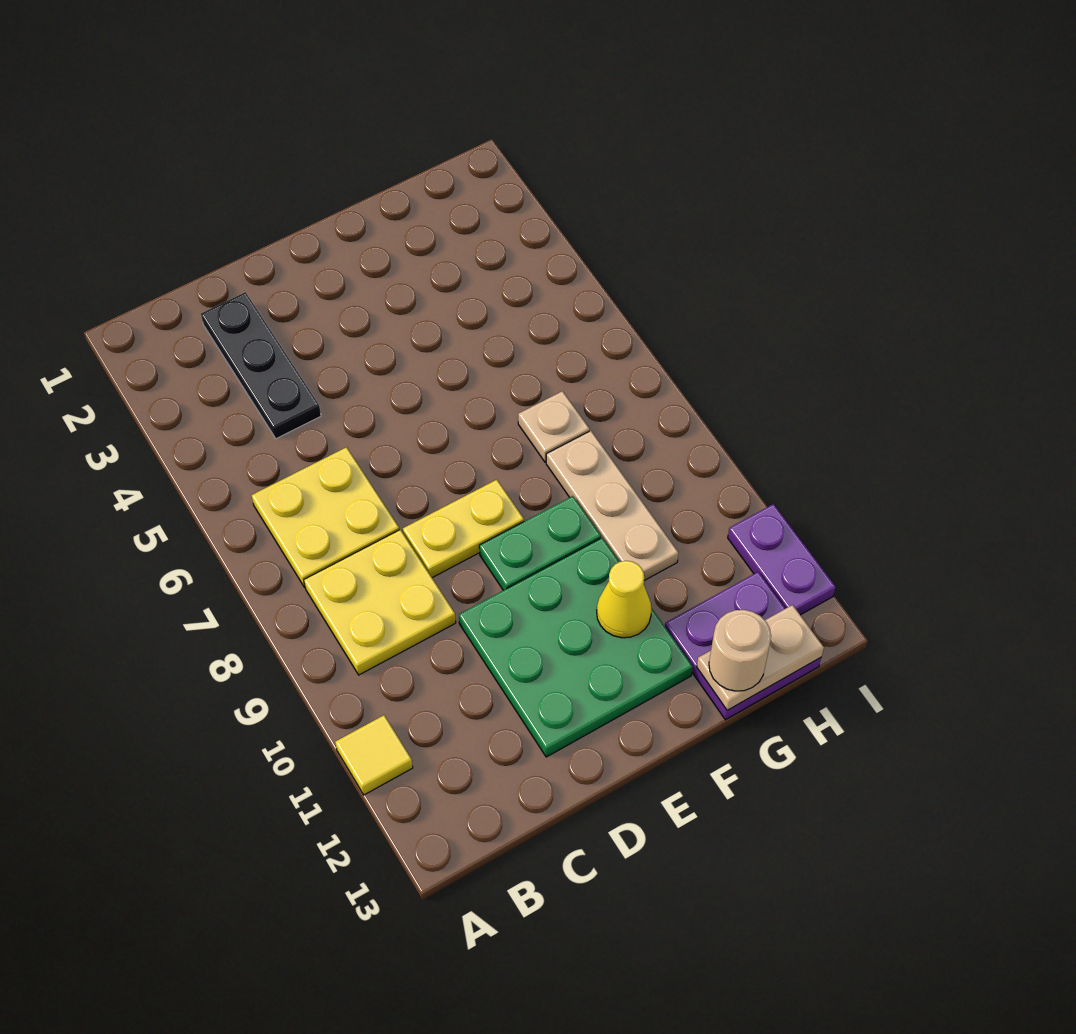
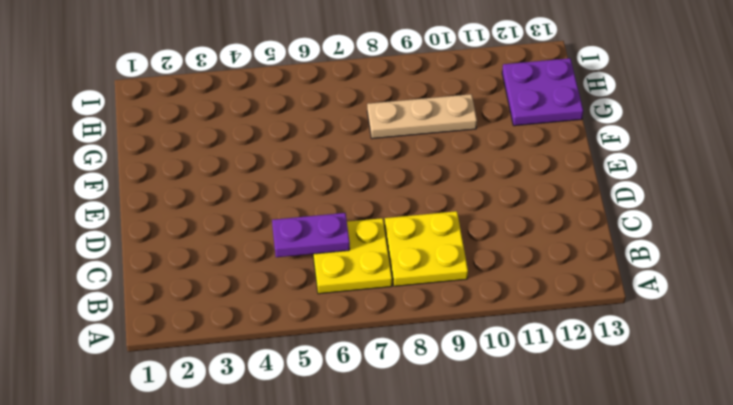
purple 1x2 plate [272,213,350,257] -> purple 1x2 plate moved to [728,504,836,615]
none -> yellow 1x1 tile [335,715,413,795]
none -> black 1x3 plate [201,292,321,439]
none -> yellow 1x2 plate [403,480,524,578]

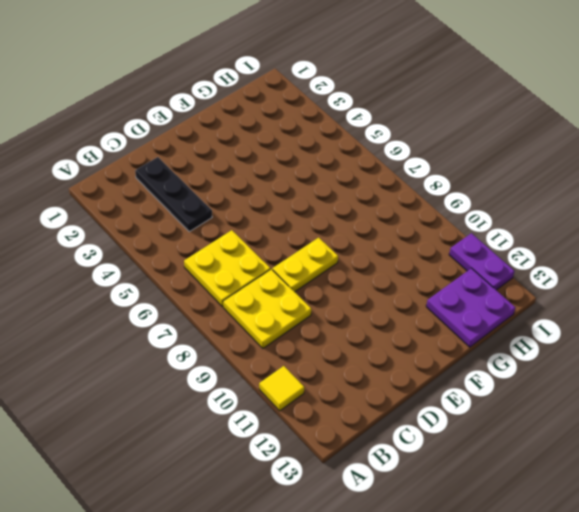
none -> green 3x3 plate [459,538,693,757]
none -> green 1x2 plate [479,496,601,590]
none -> tan 1x1 plate [518,391,590,462]

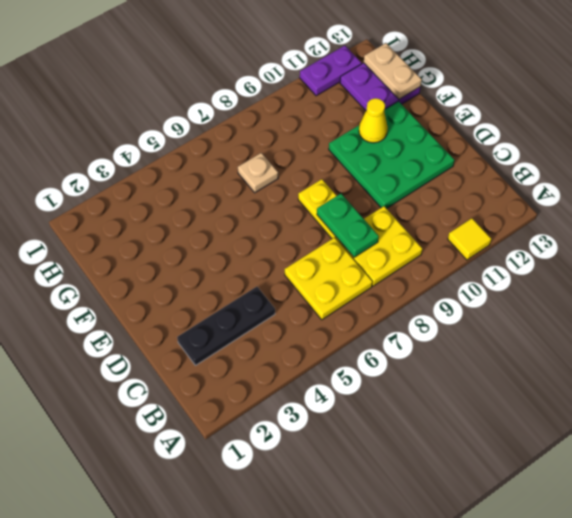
green 1x2 plate [317,194,379,257] -> green 1x2 plate moved to [479,496,601,590]
none -> tan 1x3 plate [546,431,678,580]
none -> tan 1x1 round brick [709,610,771,691]

